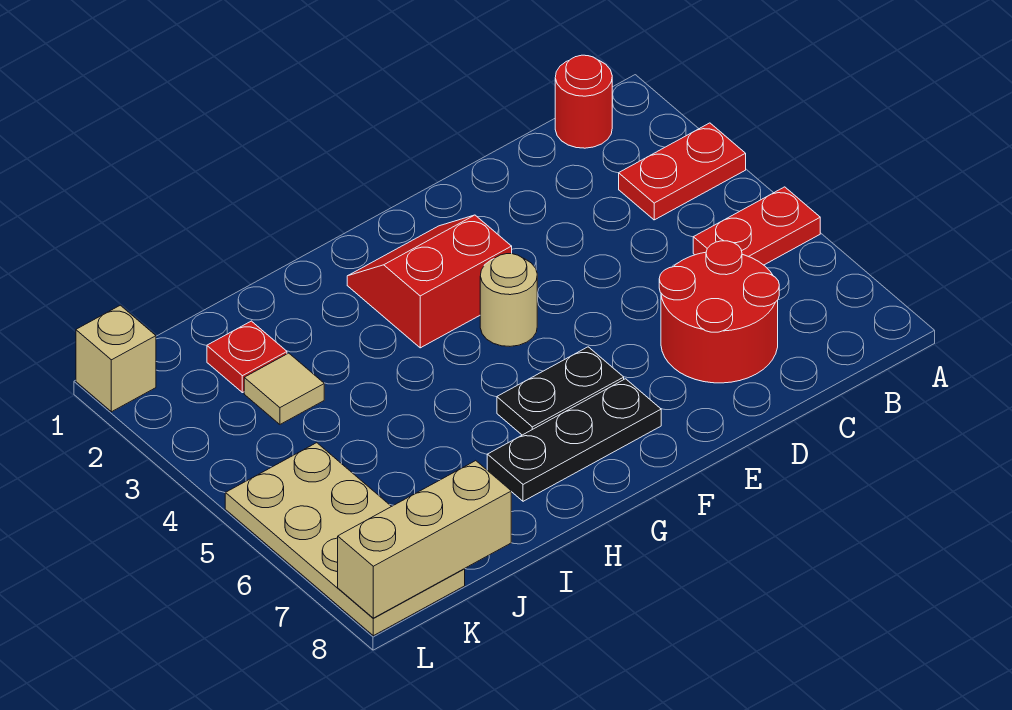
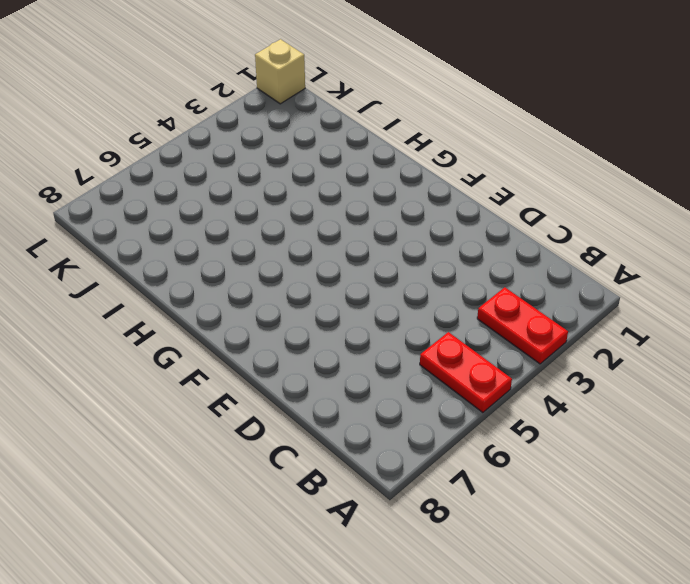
none -> red 1x1 round brick [555,55,612,148]
none -> red 2x2 round brick [659,241,779,383]
none -> red 2x2 slope [347,215,512,348]

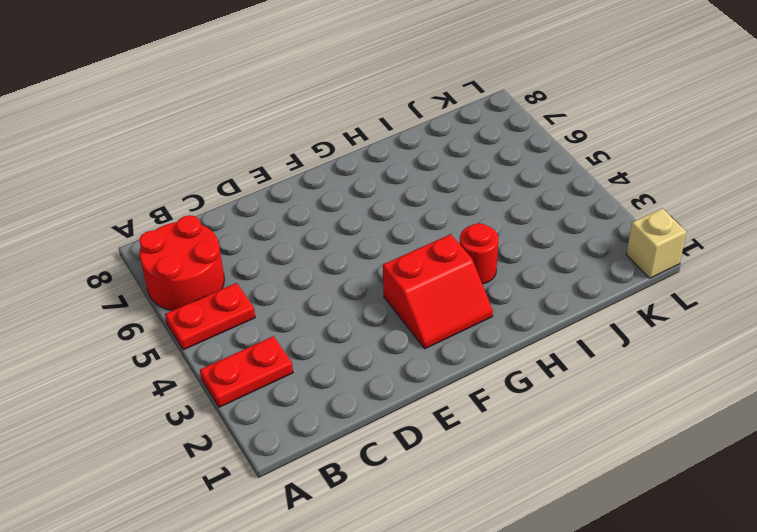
red 2x2 round brick [139,215,224,311] -> red 2x2 round brick moved to [659,241,779,383]
red 1x1 round brick [460,223,498,284] -> red 1x1 round brick moved to [555,55,612,148]
none -> tan 1x1 round brick [480,254,537,346]
none -> black 1x2 plate [497,347,624,435]
none -> black 1x3 plate [487,379,661,501]

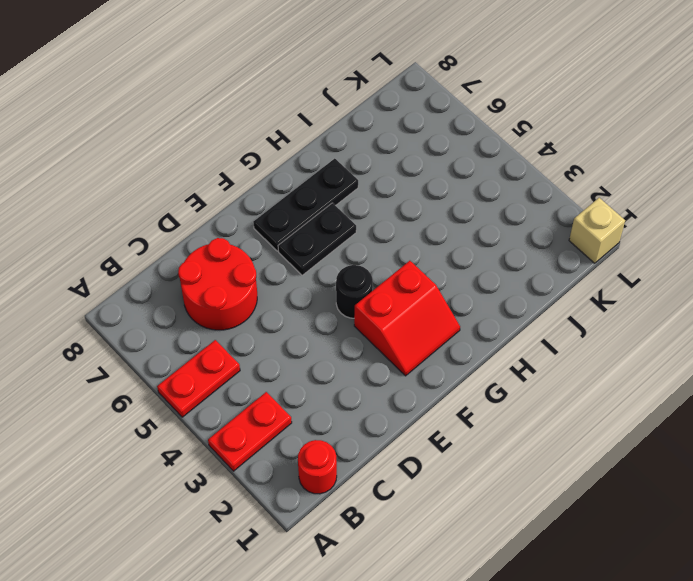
black 1x1 round brick [336,265,373,318] -> tan 1x1 round brick [480,254,537,346]
none -> red 1x1 plate [207,321,287,393]
none -> tan 1x1 tile [244,353,324,424]
none -> tan 2x4 plate [225,443,465,636]

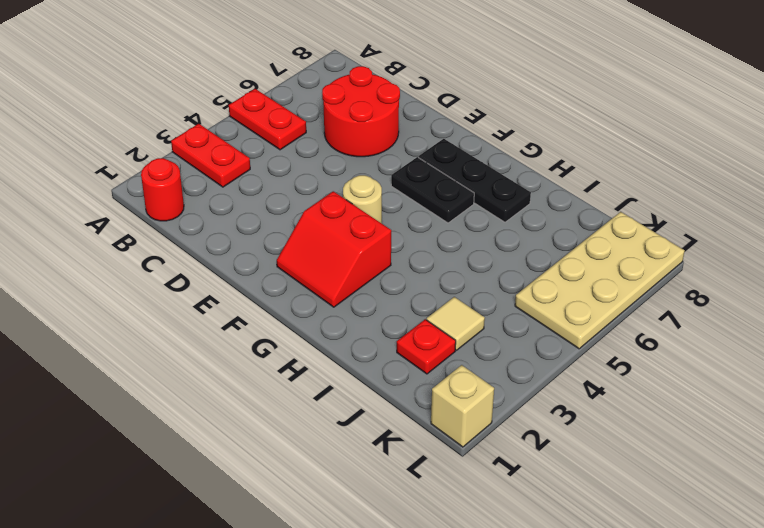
none -> tan 1x3 brick [338,461,511,618]

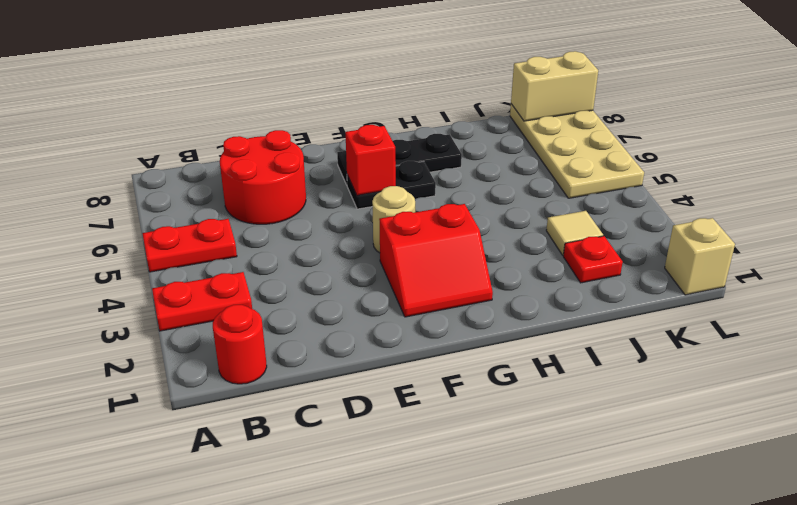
red 1x1 brick [345,125,396,195] -> none
tan 1x2 brick [511,51,598,121] -> tan 1x3 brick [338,461,511,618]

